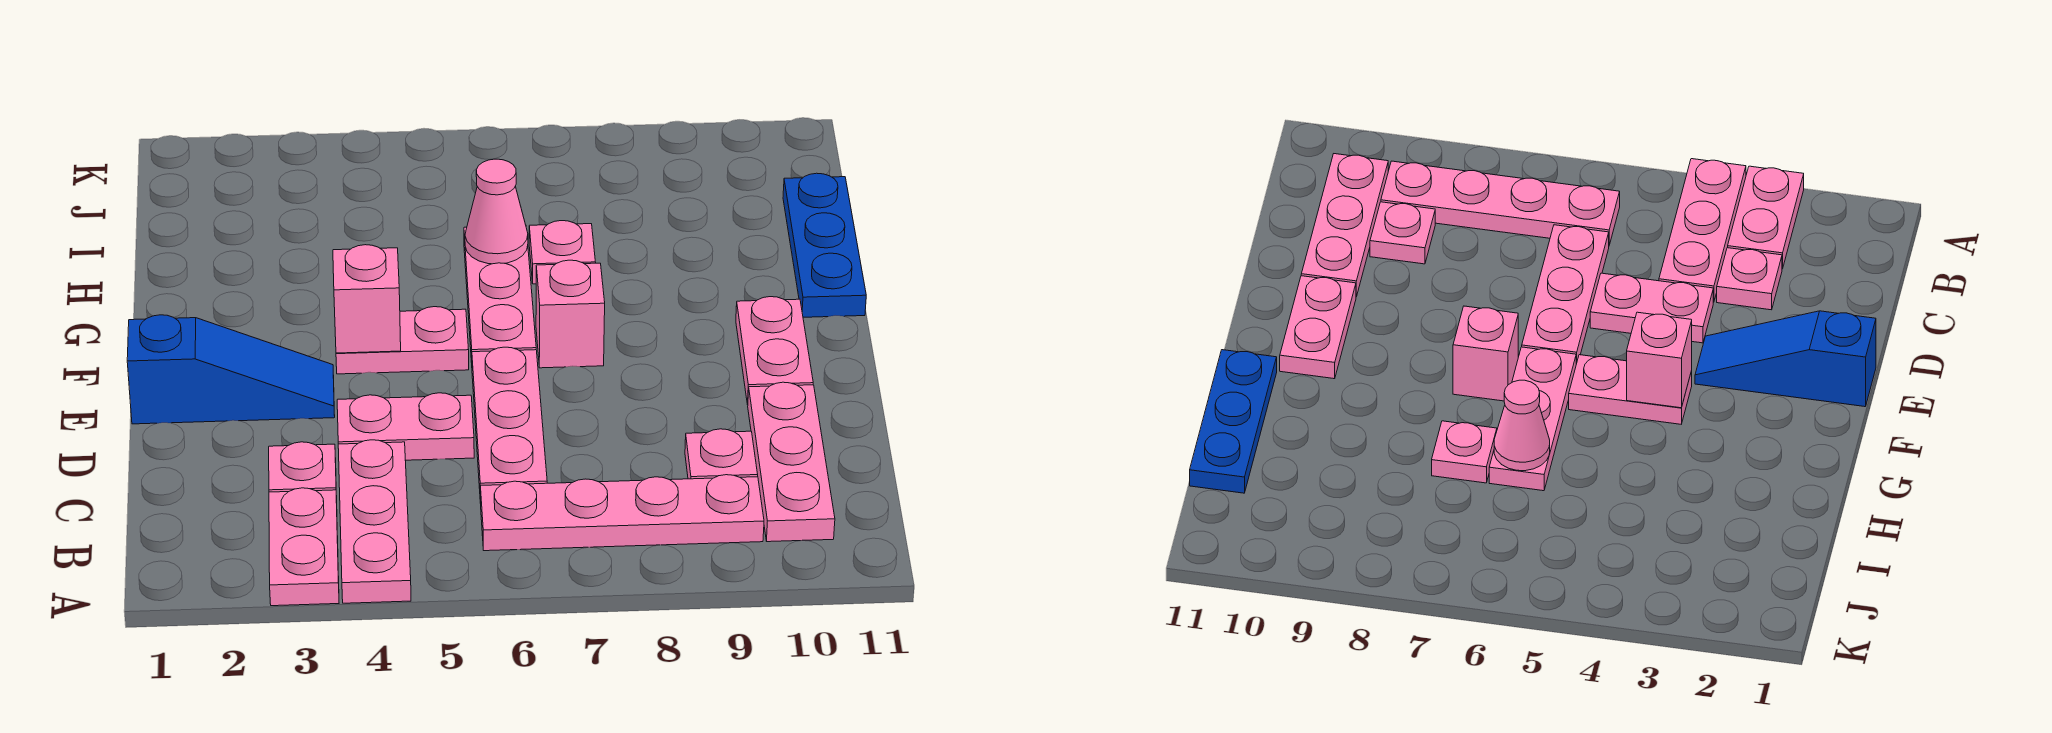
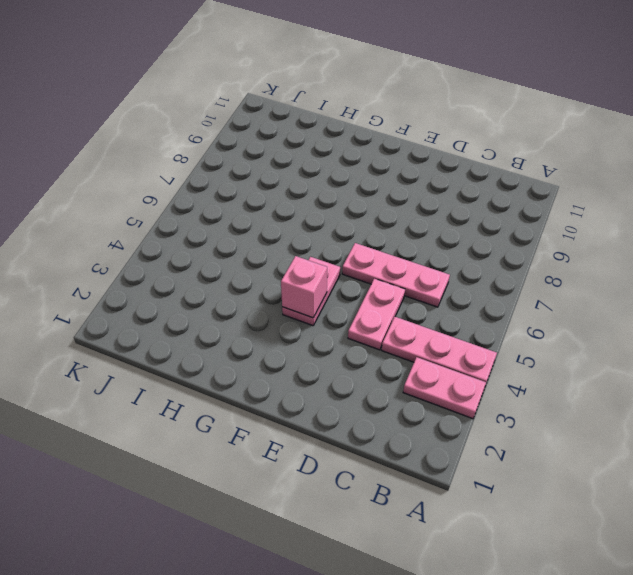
none -> pink 1x4 plate [480,475,764,551]
none -> pink 1x3 plate [748,382,835,542]
none -> pink 1x1 plate [269,442,337,499]

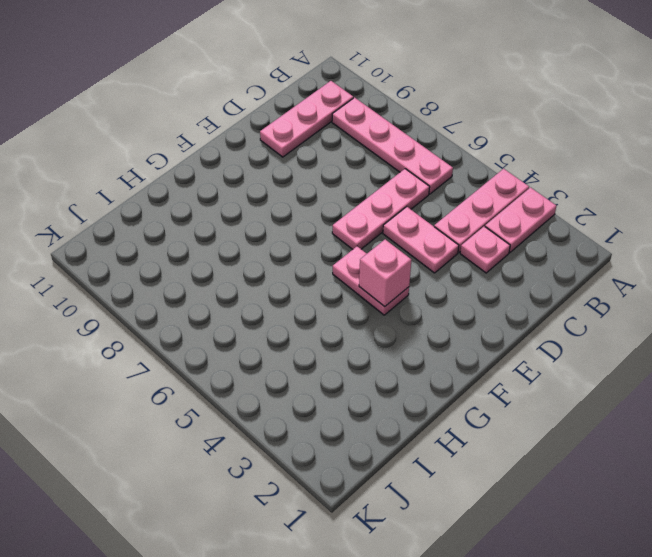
none -> pink 1x1 plate [685,429,758,479]
none -> blue 1x3 slope [127,315,335,424]
none -> pink 1x2 plate [736,297,813,405]

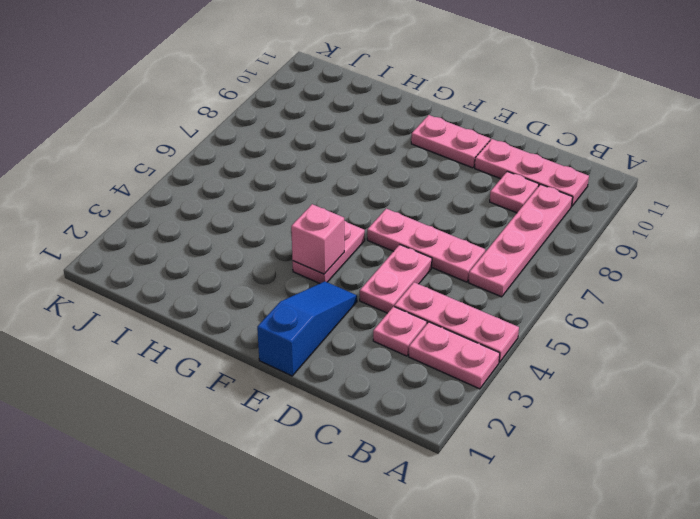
none -> pink 1x3 plate [464,227,536,363]
none -> pink 1x1 brick [536,260,605,368]
none -> blue 1x3 plate [783,173,866,317]

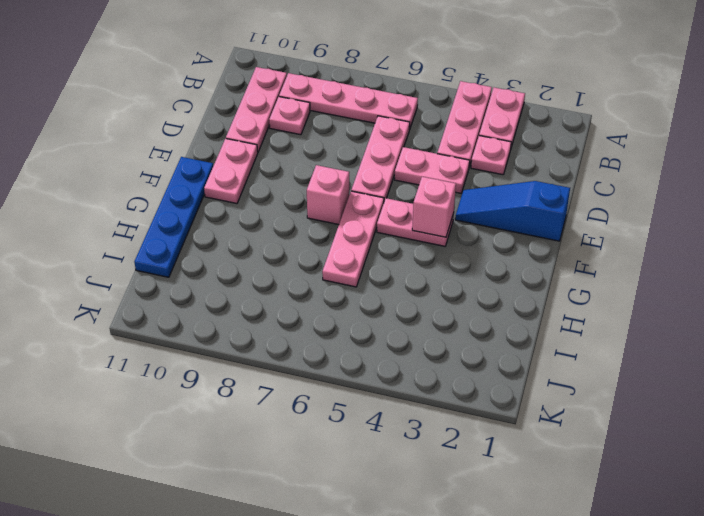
blue 1x4 plate [134,157,213,277] -> blue 1x3 plate [783,173,866,317]
none -> pink 1x1 plate [529,221,596,284]
none -> pink 1x1 cone [465,159,528,264]

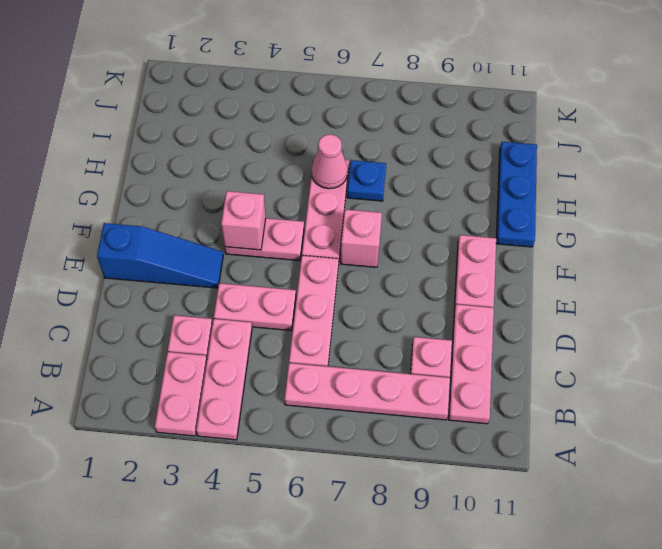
blue 1x1 plate [347,160,386,201] -> pink 1x1 plate [529,221,596,284]

